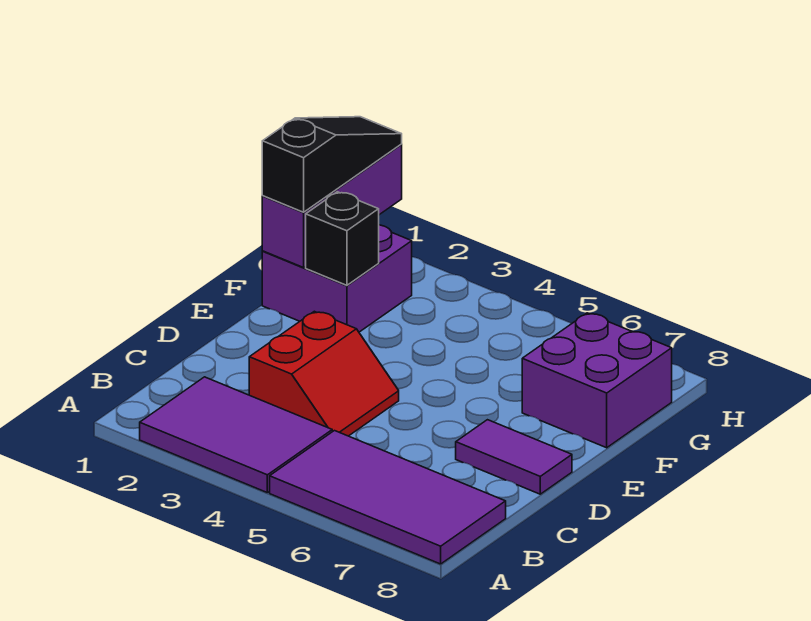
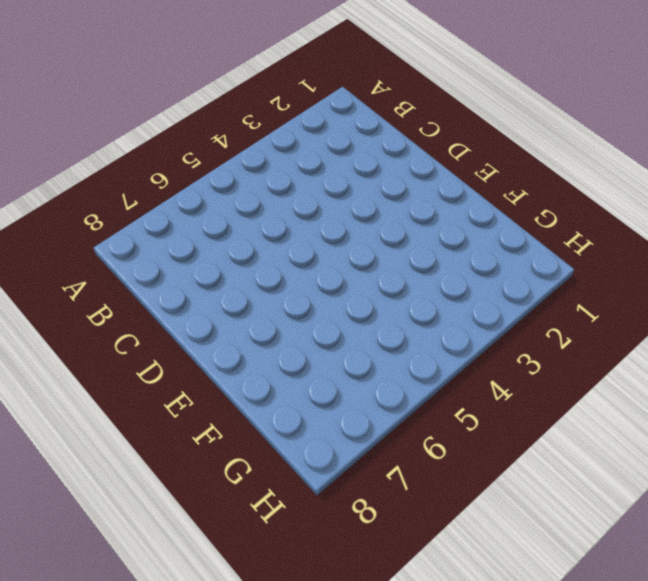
none -> purple 2x3 tile [140,377,332,493]
none -> purple 2x4 tile [270,431,506,564]

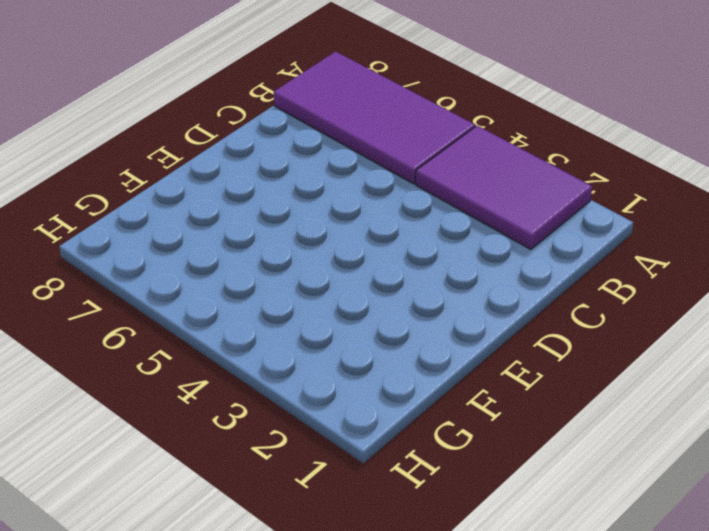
none -> red 2x2 slope [249,311,399,436]
none -> purple 1x2 tile [456,420,572,494]

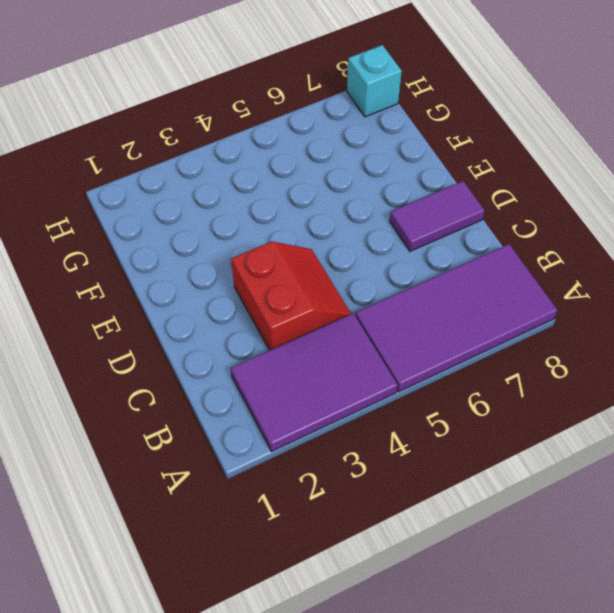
cyan 1x1 brick [347,45,402,117] -> none
none -> purple 2x2 brick [262,225,412,332]
none -> purple 2x2 brick [522,313,672,448]

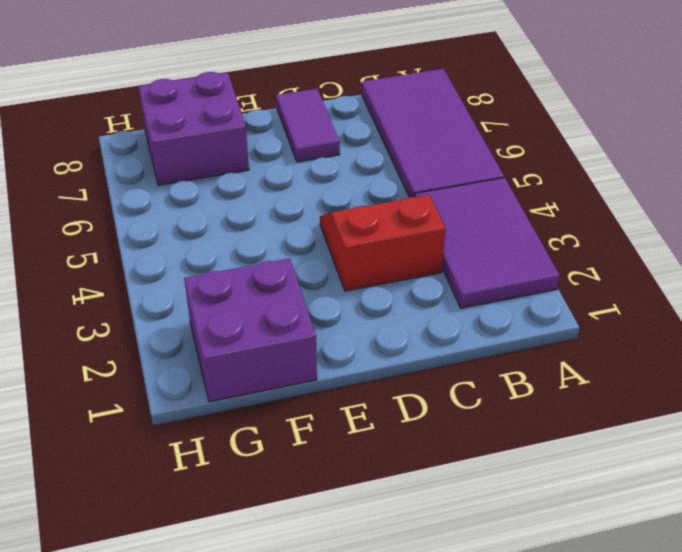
none -> purple 1x3 brick [262,145,402,268]
none -> black 1x1 brick [306,192,379,285]

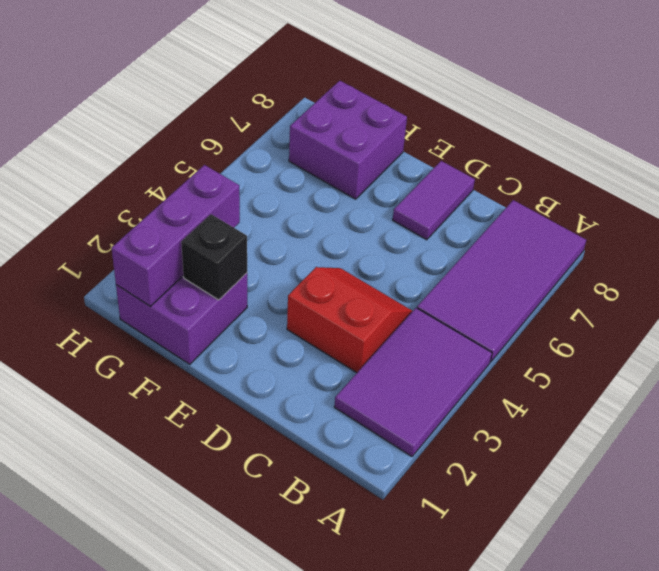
purple 1x3 brick [112,165,240,306] -> purple 1x3 brick turned to [262,145,402,268]
none -> black 1x3 slope [262,117,402,212]

